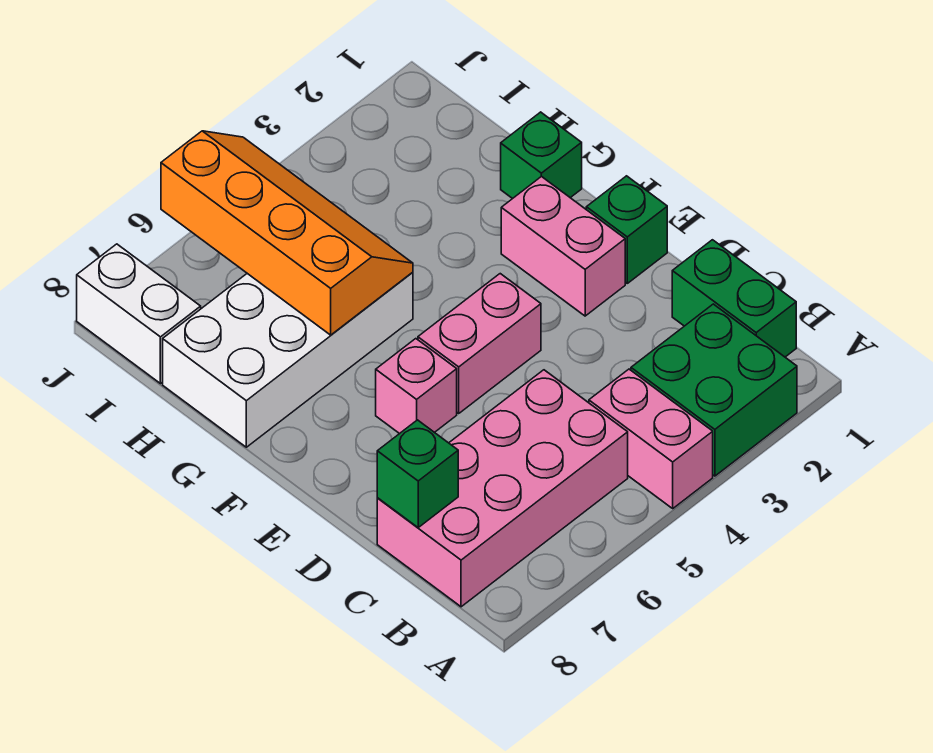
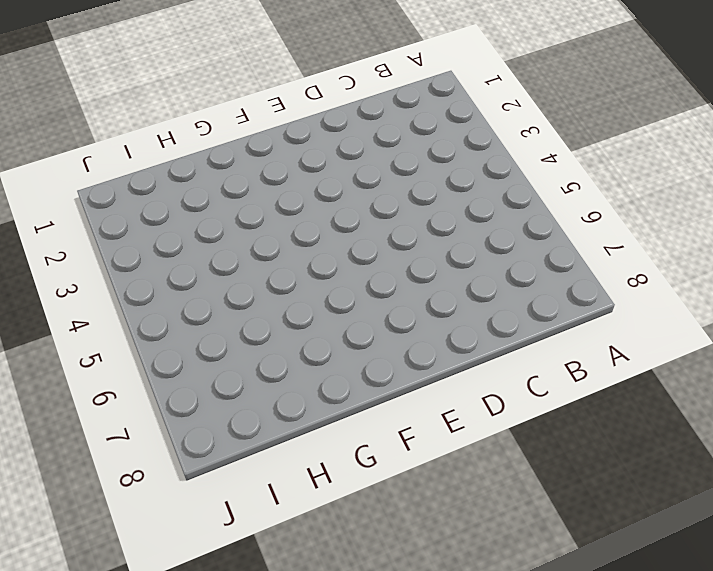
none -> green 2x2 brick [631,304,797,476]
none -> pink 1x2 brick [589,369,713,508]
none -> green 1x2 brick [672,240,796,357]

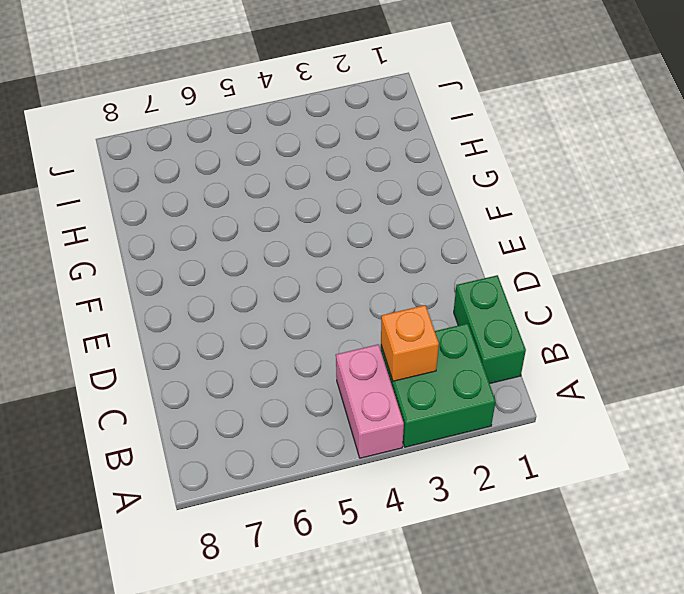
orange 1x1 brick [381,305,439,381] -> none
none -> pink 2x4 brick [377,370,628,607]
none -> green 1x1 brick [586,176,667,283]
none -> pink 1x2 brick [501,176,625,316]

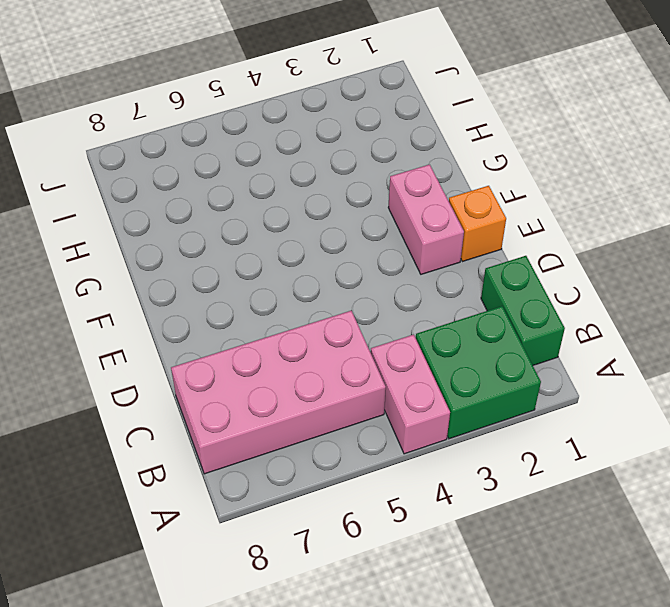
orange 1x1 brick [449,186,506,262] -> green 1x1 brick [586,176,667,283]
none -> pink 1x2 brick [418,274,541,413]
none -> pink 1x1 brick [376,339,457,434]
none -> green 1x1 brick [501,112,582,199]

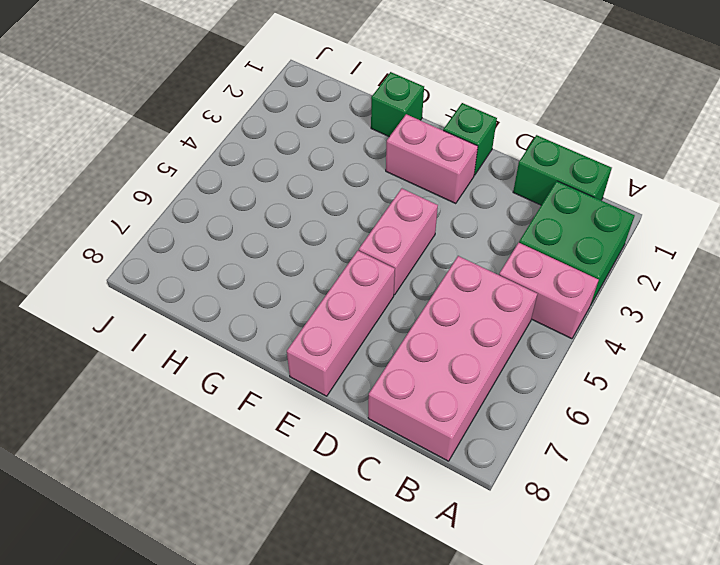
pink 1x3 brick [287,251,395,396] -> pink 1x1 brick [376,339,457,434]
none -> white 2x4 brick [163,272,413,447]
none -> white 1x2 brick [77,244,201,384]
none -> green 1x1 brick [377,420,458,528]

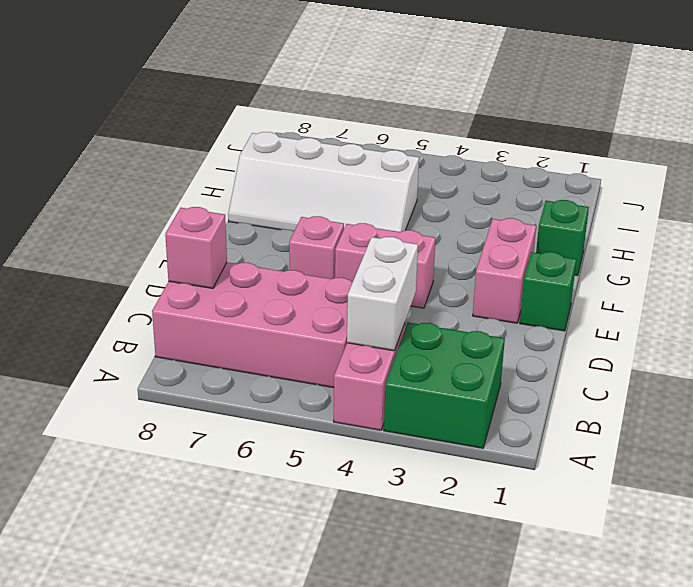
white 1x2 brick [347,237,418,351] -> white 1x2 brick moved to [77,244,201,384]
pink 1x1 brick [165,207,227,288] -> green 1x1 brick [377,420,458,528]
white 2x4 slope [228,132,419,232] -> white 2x4 brick [163,272,413,447]
none -> green 1x2 brick [672,240,796,357]
none -> orange 2x4 slope [161,131,413,335]

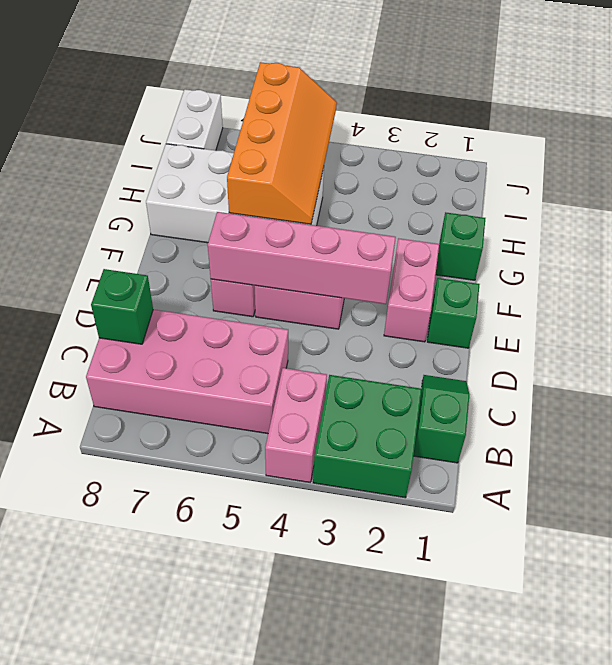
green 1x2 slope [413,375,469,463] -> green 1x2 brick [672,240,796,357]
pink 1x4 brick [208,212,396,304] -> none

